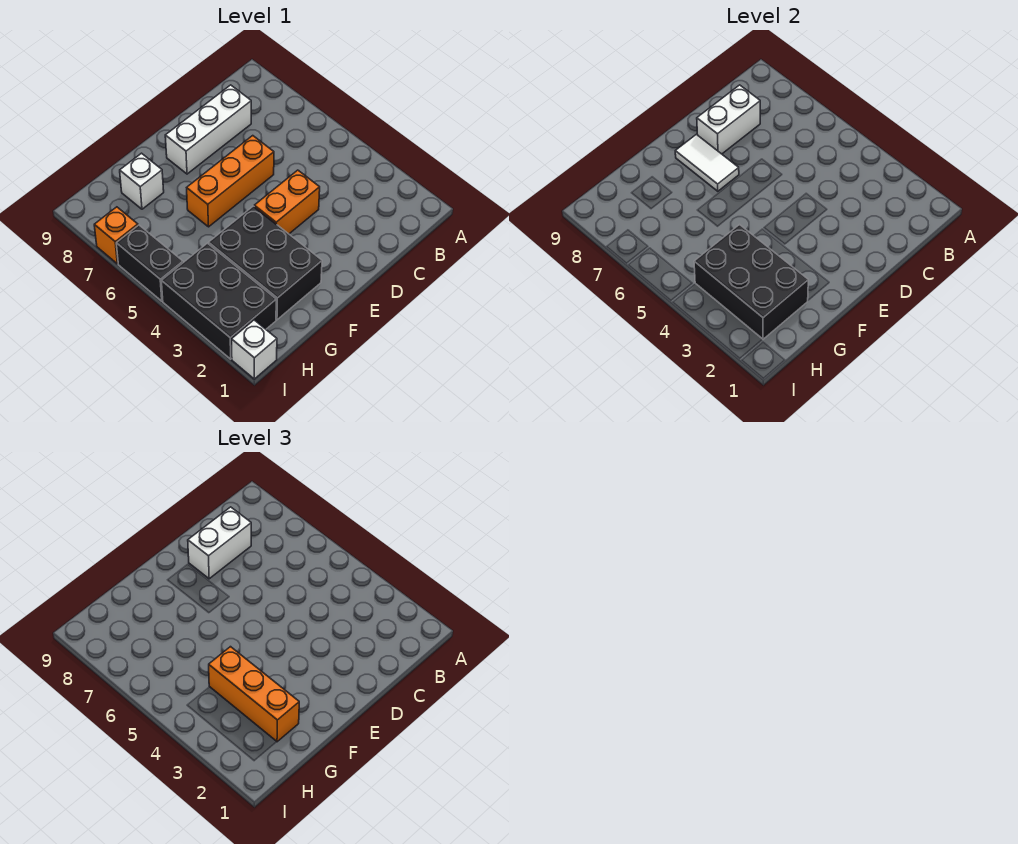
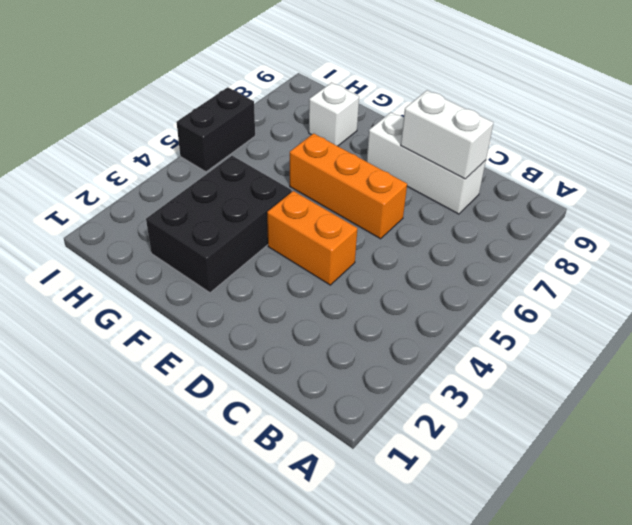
none -> black 2x3 brick [161,243,276,359]
none -> white 1x1 brick [232,320,277,379]
none -> orange 1x1 brick [94,207,138,264]

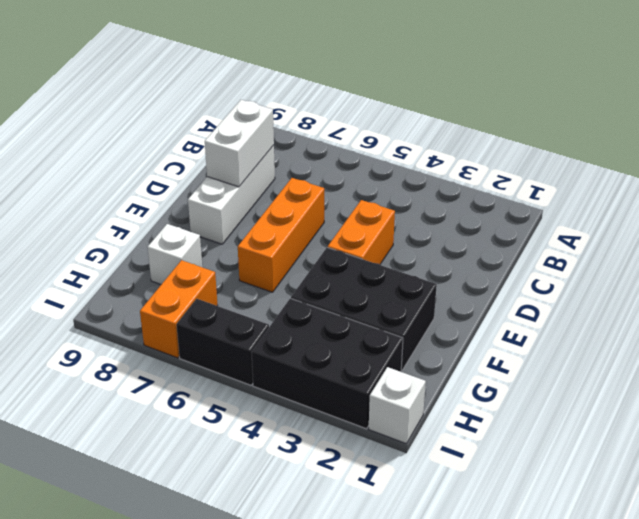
orange 1x2 brick [140,260,218,358] -> orange 1x1 brick [94,207,138,264]
none -> white 1x2 tile [675,134,739,191]
none -> black 2x3 brick [694,225,808,339]
none -> white 1x2 brick [188,507,251,579]

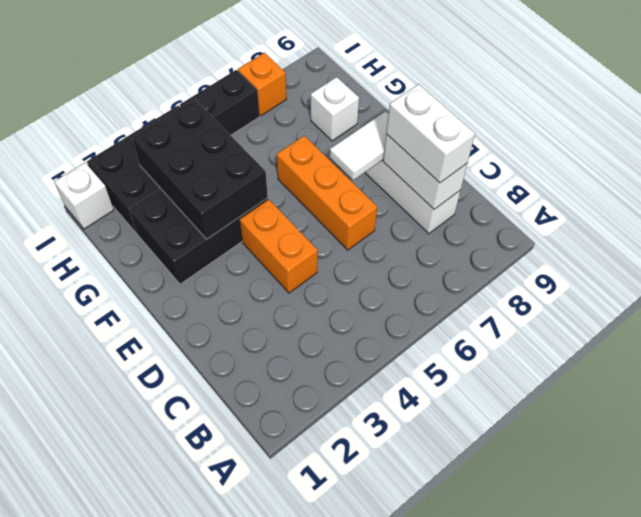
black 2x3 brick [132,99,268,239] -> black 2x3 brick turned to [694,225,808,339]
none -> orange 1x3 brick [209,647,299,742]

